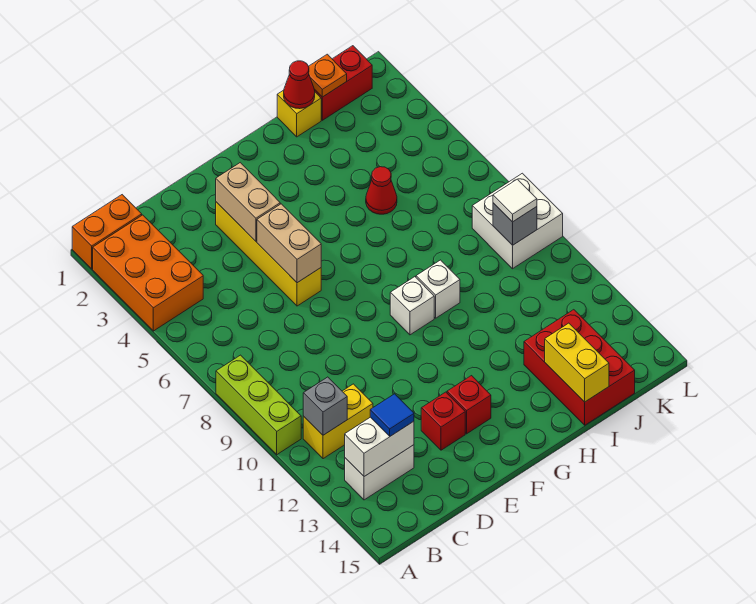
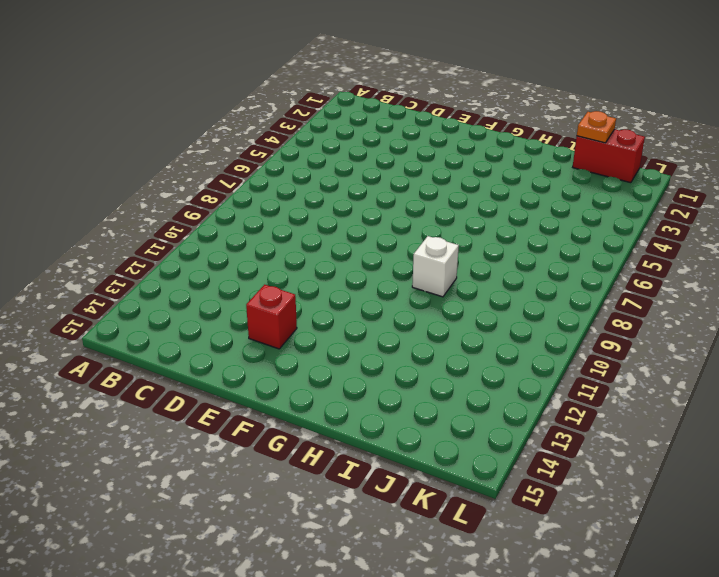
none -> orange 1x2 brick [72,195,142,269]
none -> orange 2x3 brick [93,215,203,331]
none -> lime 1x3 brick [216,355,301,455]

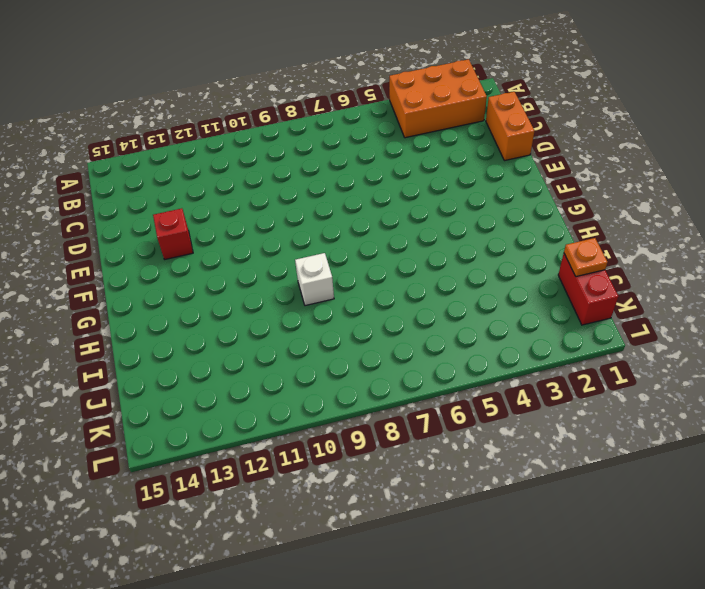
orange 1x2 brick [486,92,534,161] -> orange 1x2 brick moved to [72,195,142,269]
none -> lime 1x3 brick [216,355,301,455]
none -> yellow 1x2 brick [303,384,373,459]
none -> white 1x2 brick [345,445,414,500]

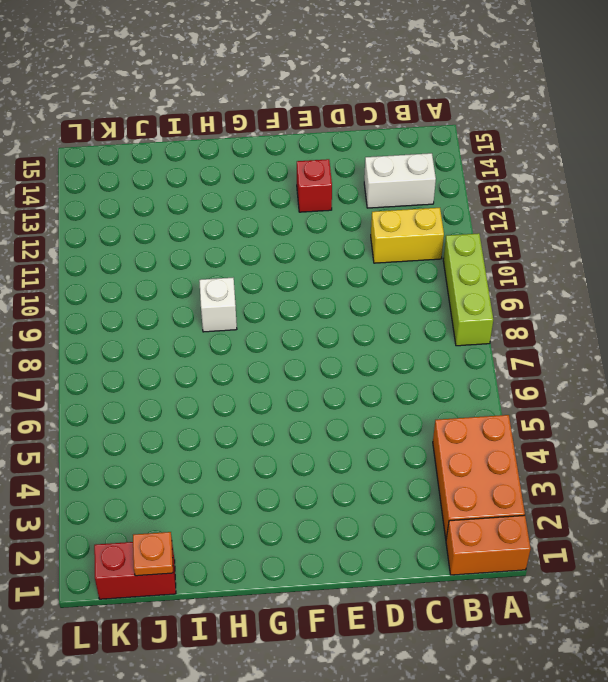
none -> yellow 1x4 brick [216,202,321,306]
none -> red 1x1 brick [447,376,491,434]
none -> white 1x1 brick [390,277,434,335]

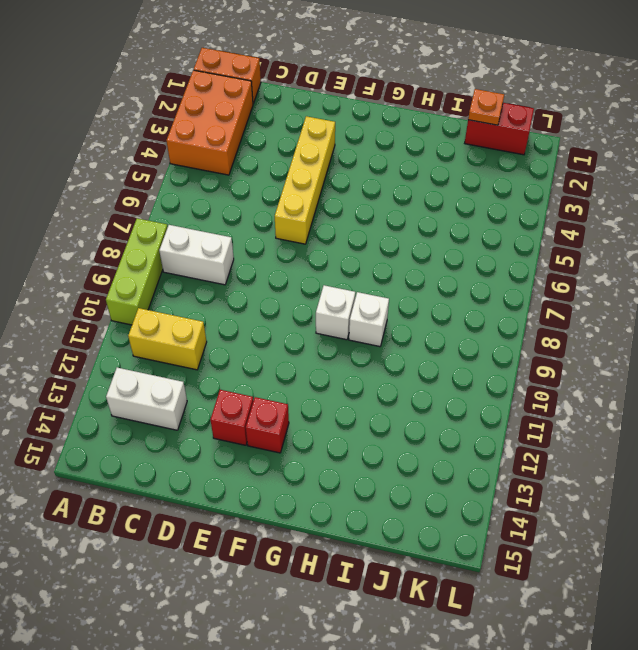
white 1x2 brick [159,225,234,285] -> white 1x2 brick moved to [345,417,414,477]
none -> yellow 1x1 brick [277,90,321,137]
none -> red 1x1 cone [366,167,397,214]
none -> red 2x3 brick [524,310,635,425]

